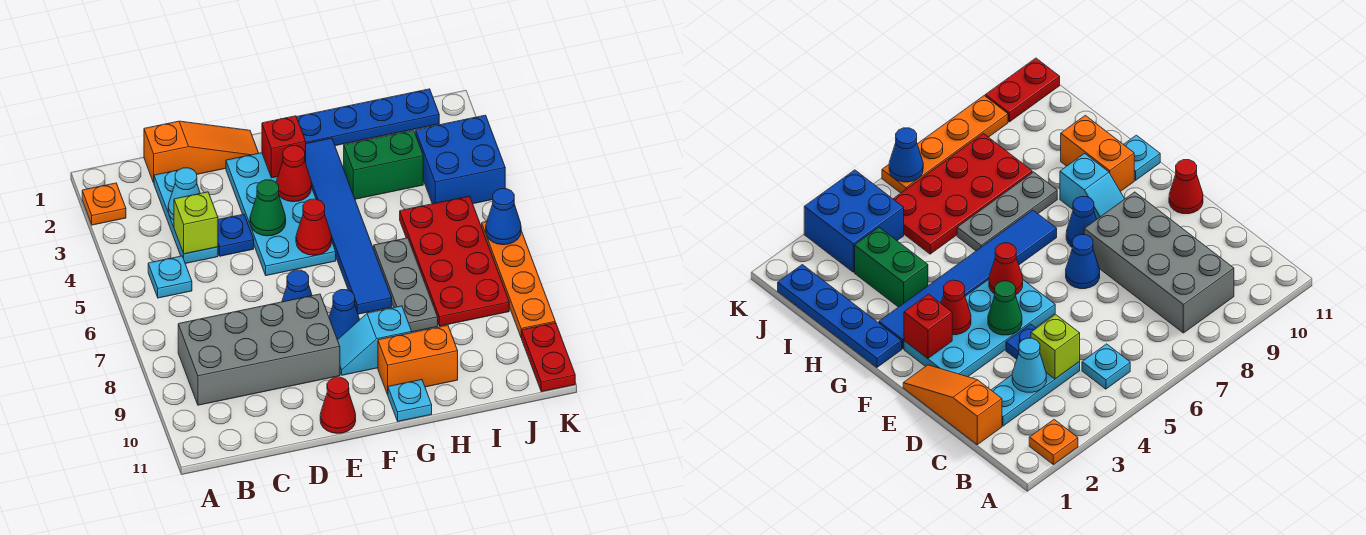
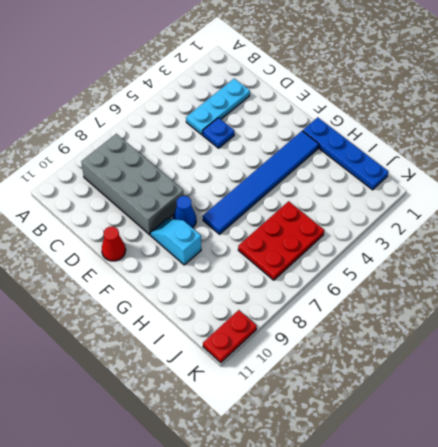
red 2x3 plate [238,201,324,280] -> red 2x4 plate [400,196,509,326]
none -> orange 1x1 plate [82,183,126,225]
none -> cyan 1x1 plate [148,256,192,298]
none -> orange 1x3 slope [144,121,258,183]

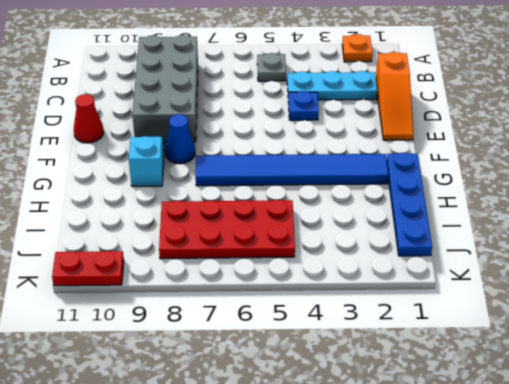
grey 1x1 plate [257,53,286,81] -> cyan 1x1 plate [148,256,192,298]
none -> cyan 2x4 plate [226,153,336,276]
none -> blue 1x1 cone [282,270,312,302]
none -> orange 1x2 brick [378,325,458,394]

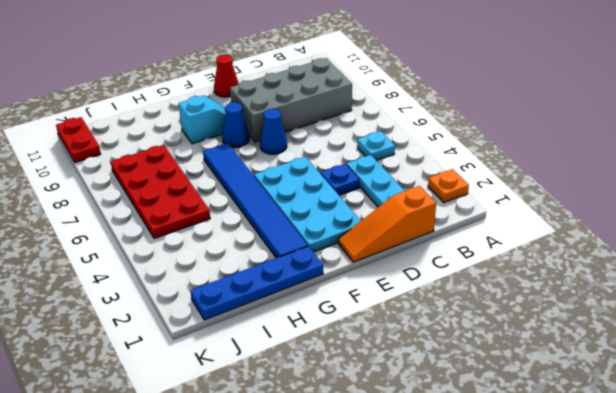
none -> orange 1x2 brick [378,325,458,394]
none -> cyan 1x1 plate [388,380,432,421]
none -> green 1x2 brick [344,130,423,199]

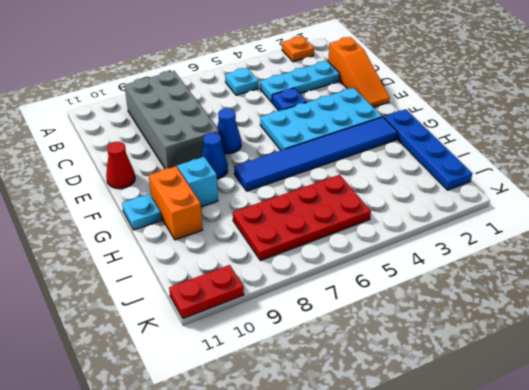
none -> green 1x2 brick [344,130,423,199]
none -> grey 1x3 plate [374,238,438,332]
none -> blue 2x2 brick [416,115,505,204]

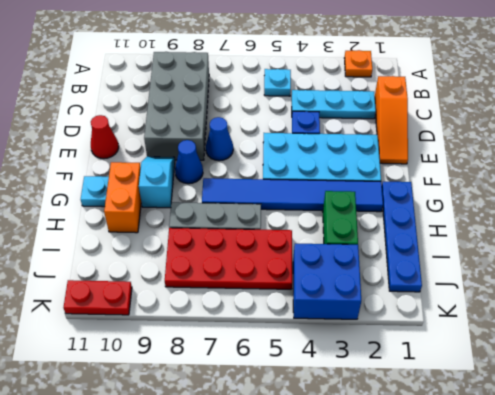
none -> orange 1x4 plate [482,222,555,338]
none -> cyan 1x1 cone [168,168,200,220]
none -> lime 1x1 brick [174,192,218,254]

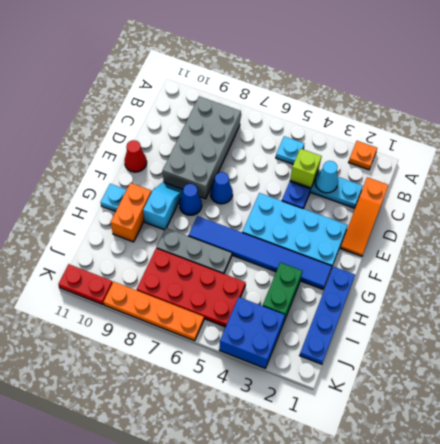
none -> green 1x1 cone [250,180,286,236]
none -> red 1x1 brick [262,116,306,178]
none -> red 1x1 cone [276,146,312,202]

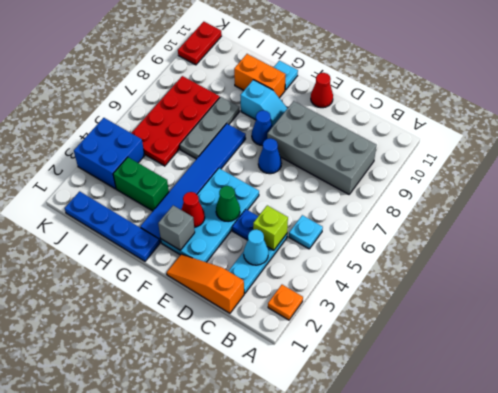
grey 1x1 brick [158,206,195,250] -> red 1x1 brick [262,116,306,178]
none -> orange 1x4 plate [482,222,555,338]
none -> red 1x1 cone [296,199,332,255]
none -> blue 1x1 cone [486,189,521,245]

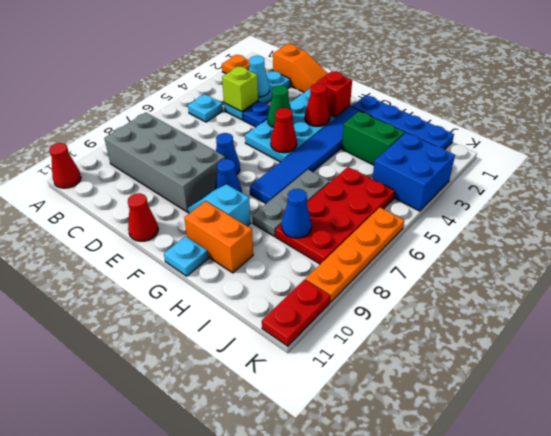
red 1x1 cone [49,143,81,188] -> none
blue 1x1 cone [282,189,312,238] -> blue 1x1 cone moved to [486,189,521,245]

